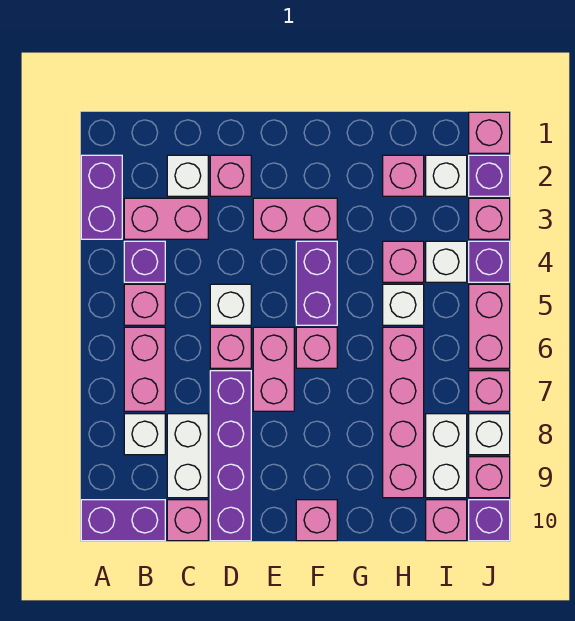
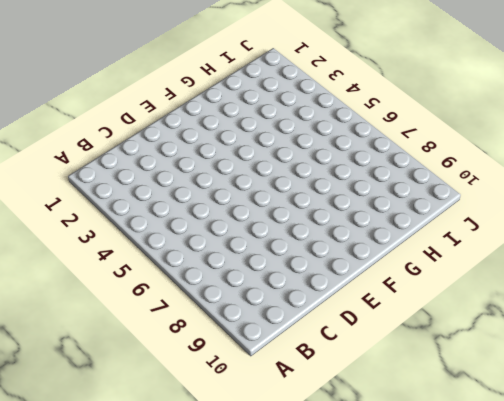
none -> purple 1x2 brick [81,155,122,239]
none -> purple 1x2 brick [81,500,165,541]
none -> pink 1x2 brick [124,198,208,239]
none -> purple 1x1 brick [124,241,165,282]

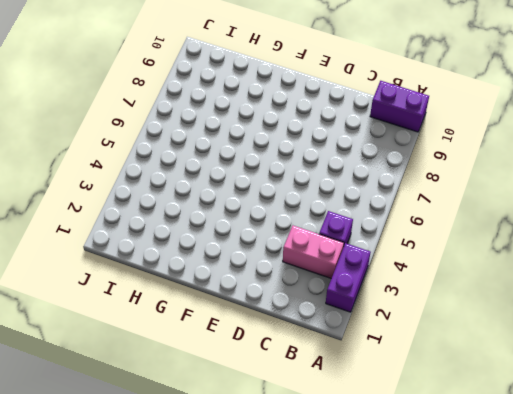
none -> pink 1x1 brick [124,284,165,325]
none -> pink 1x2 brick [124,327,165,411]
none -> white 1x1 brick [124,414,165,455]
none -> white 1x1 brick [167,155,208,196]

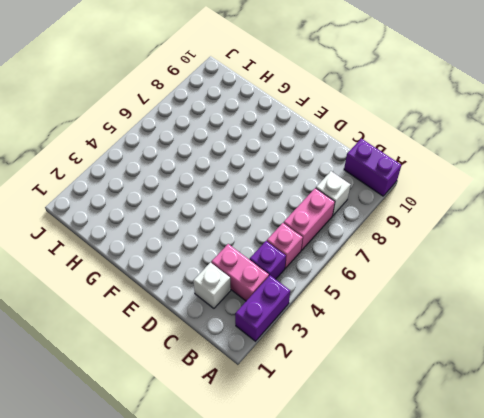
none -> white 1x2 brick [167,414,208,498]
none -> pink 1x1 brick [167,500,208,541]
none -> pink 1x1 brick [210,155,251,196]
none -> white 1x1 brick [210,284,251,325]

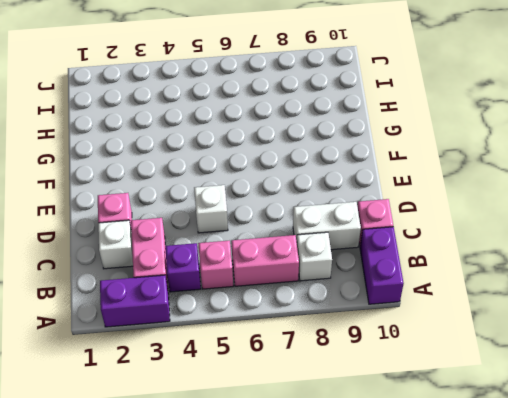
none -> pink 1x1 brick [210,327,251,368]
none -> purple 1x4 brick [210,371,251,541]
none -> pink 1x2 brick [253,198,337,239]
none -> pink 1x2 brick [253,327,294,411]

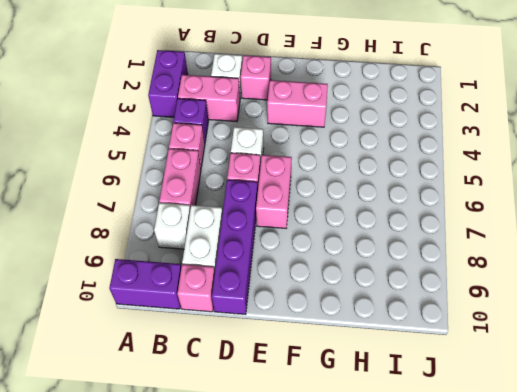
none -> purple 1x2 brick [296,241,337,325]
none -> pink 1x1 brick [296,327,337,368]
none -> pink 1x1 brick [296,500,337,541]
none -> pink 1x1 brick [383,155,424,196]

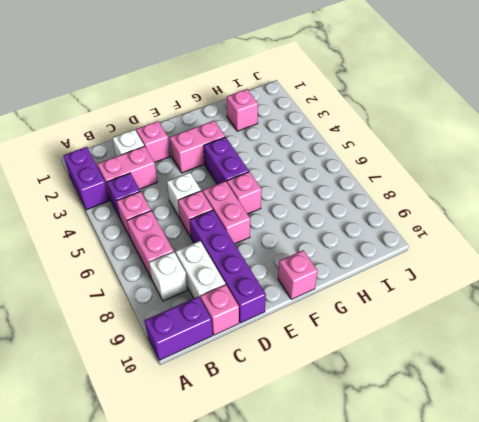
none -> pink 1x1 brick [383,241,424,282]
none -> white 1x1 brick [383,284,424,325]
none -> pink 1x4 brick [383,327,424,498]
none -> white 1x1 brick [426,155,467,196]

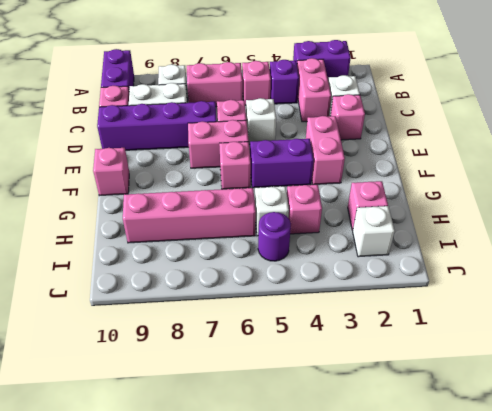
purple 1x1 round brick [258,212,291,261] -> none
none -> white 1x1 brick [426,241,467,282]
none -> white 1x2 brick [426,414,467,498]
none -> pink 1x1 brick [426,500,467,541]
none -> pink 1x1 brick [469,112,510,153]

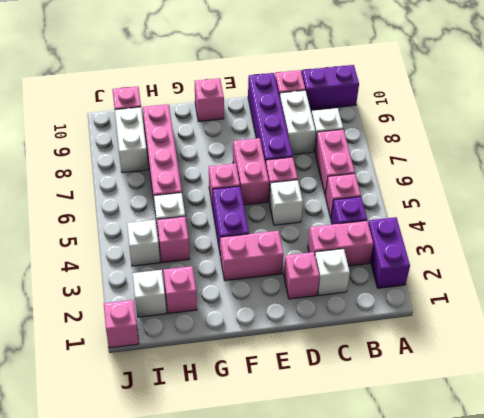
none -> purple 1x1 brick [469,155,510,196]
none -> pink 1x1 brick [469,198,510,239]
none -> purple 1x1 brick [469,241,510,282]
none -> pink 1x2 brick [469,284,510,368]

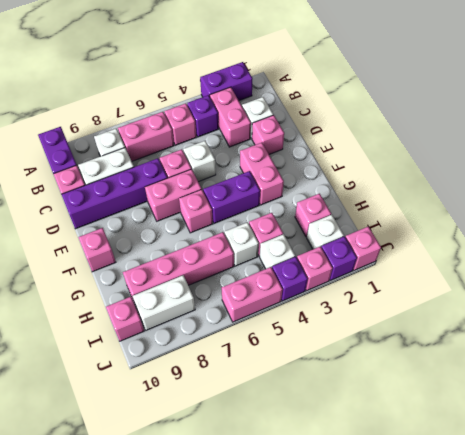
none -> pink 1x1 brick [469,371,510,411]
none -> white 1x1 brick [469,414,510,455]
none -> pink 1x1 brick [469,457,510,498]
none -> purple 1x1 brick [469,500,510,541]

